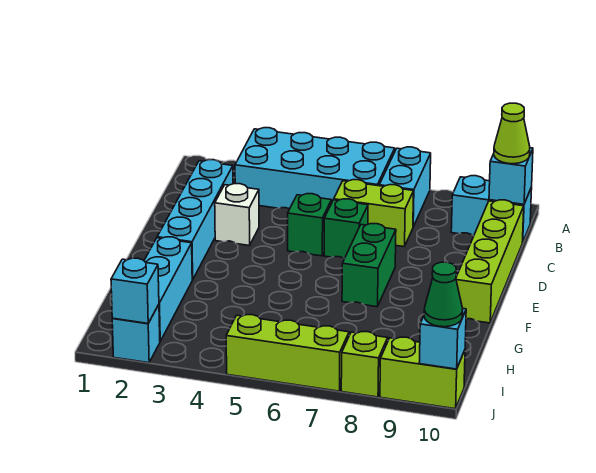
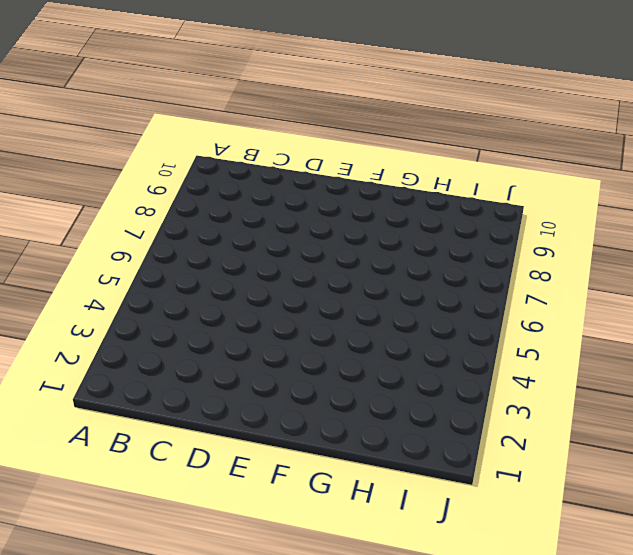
none -> cyan 2x4 brick [235,128,395,209]
none -> cyan 1x2 brick [379,147,431,227]
none -> cyan 1x2 brick [451,176,532,242]

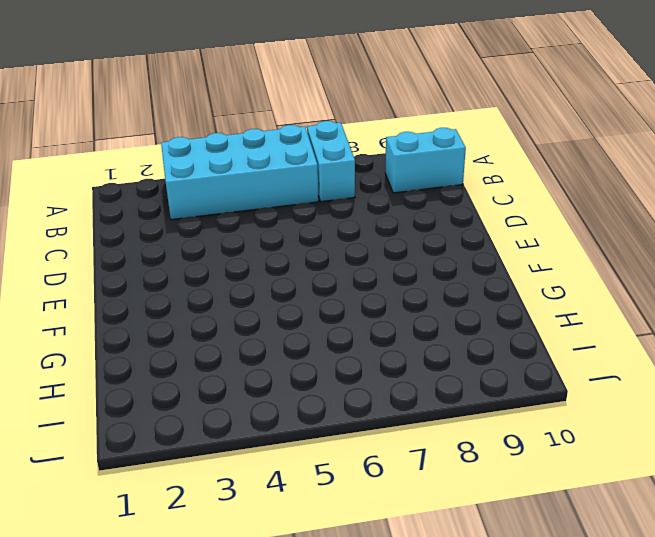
none -> cyan 1x4 brick [157,160,233,280]
none -> lime 1x2 brick [334,180,414,247]
none -> lime 1x4 brick [456,200,524,323]

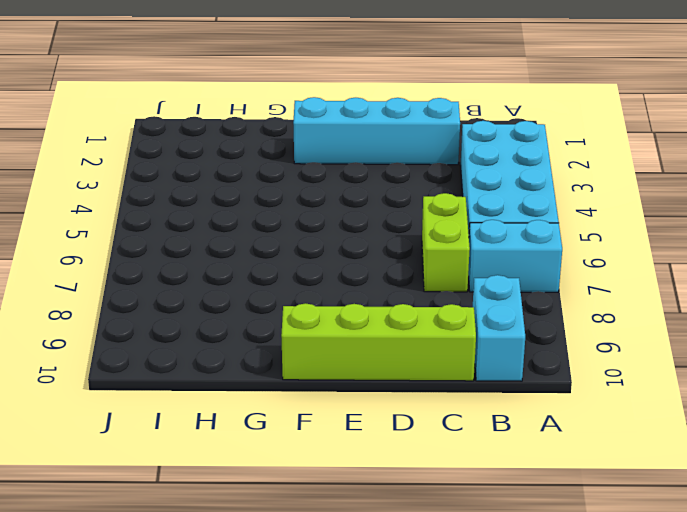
none -> white 1x1 brick [215,184,259,246]
none -> green 1x1 brick [288,194,332,256]
none -> green 1x1 brick [324,199,368,258]

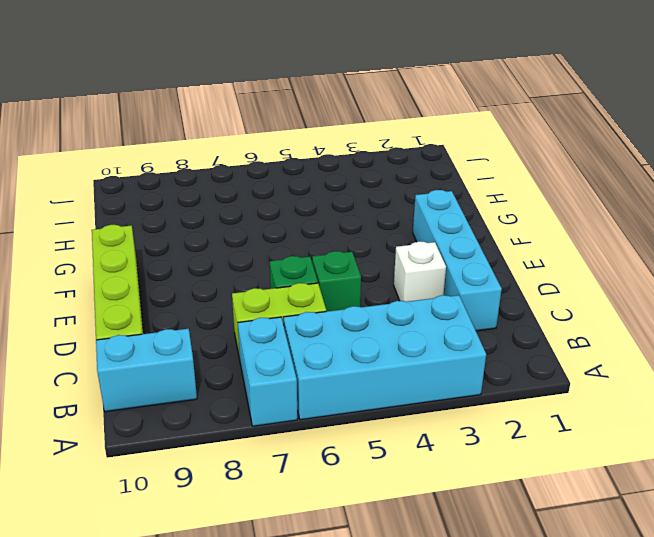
none -> green 1x2 brick [342,224,396,307]
none -> cyan 1x3 brick [144,237,192,341]
none -> cyan 1x1 brick [112,305,160,363]

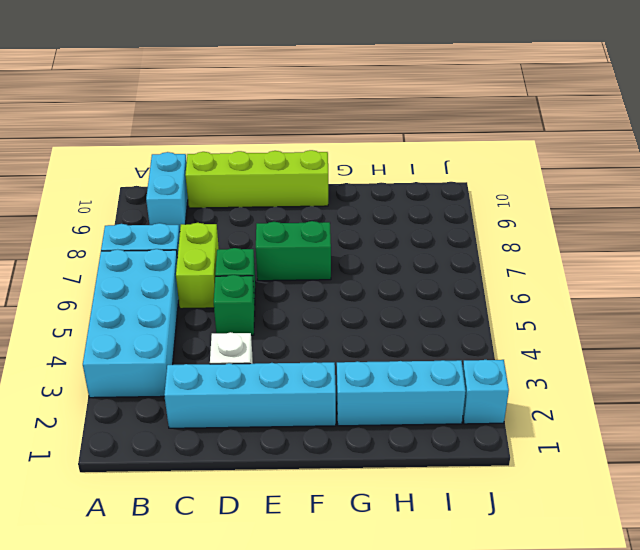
none -> lime 1x3 brick [226,315,349,391]
none -> lime 1x1 brick [341,332,388,397]
none -> lime 1x2 brick [380,337,465,409]

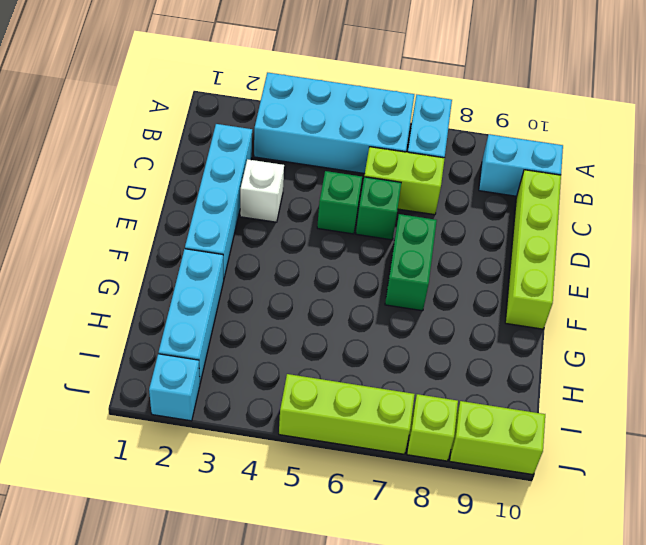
none -> cyan 1x1 brick [489,148,533,204]
none -> cyan 1x1 brick [111,258,159,323]
none -> cyan 1x1 brick [419,309,466,369]

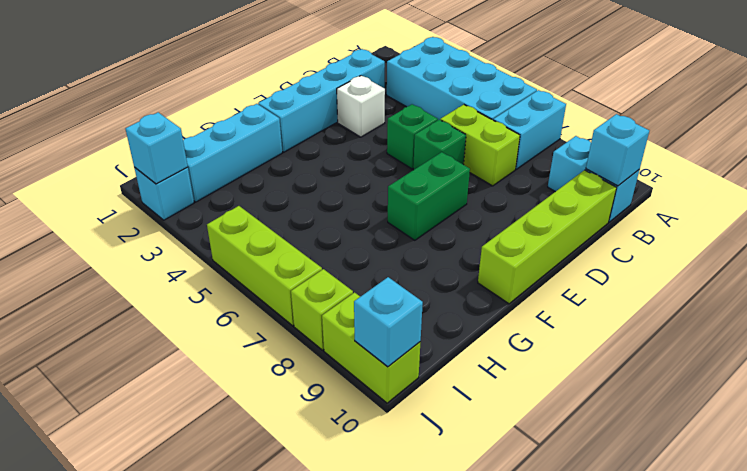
none -> lime 1x1 cone [494,103,530,164]
none -> green 1x1 cone [424,262,463,327]

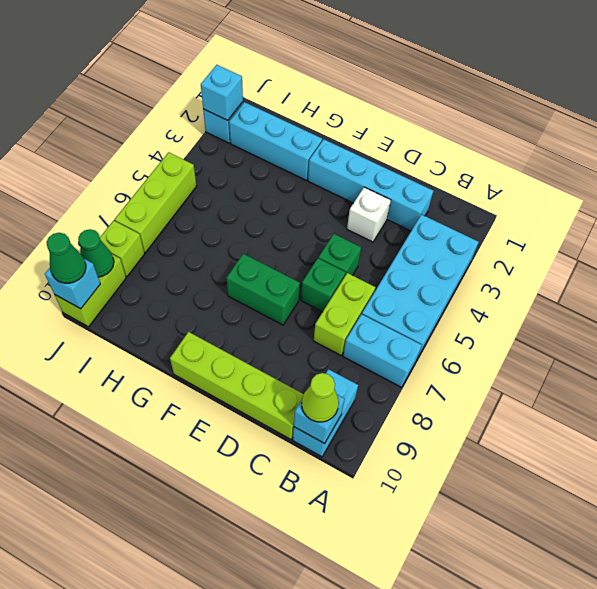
green 1x1 cone [78,229,114,277] -> none

